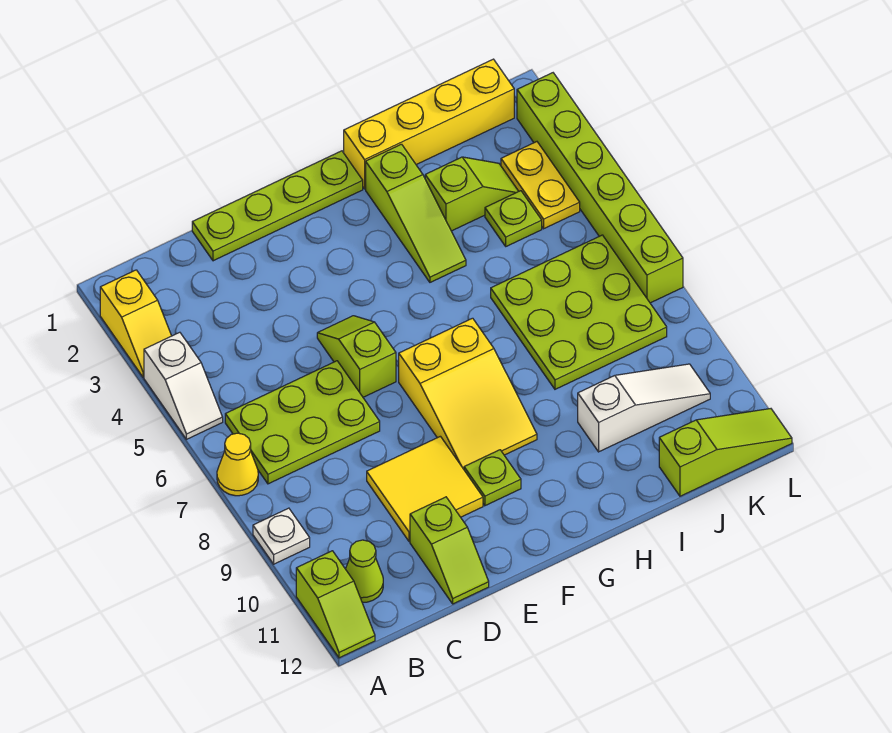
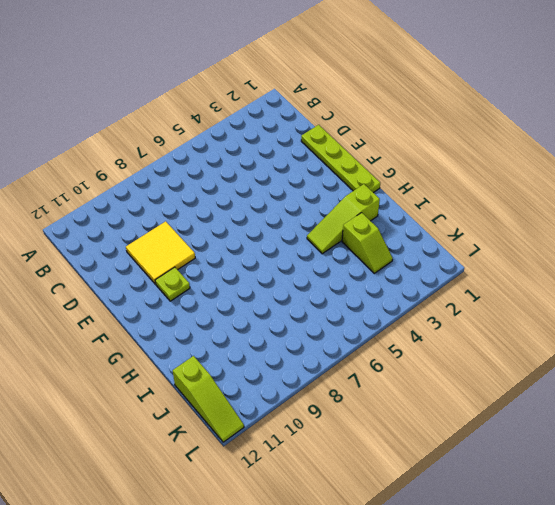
none -> yellow 1x2 slope [100,270,171,377]
none -> white 1x2 slope [144,332,223,439]
none -> yellow 1x1 cone [217,433,258,496]

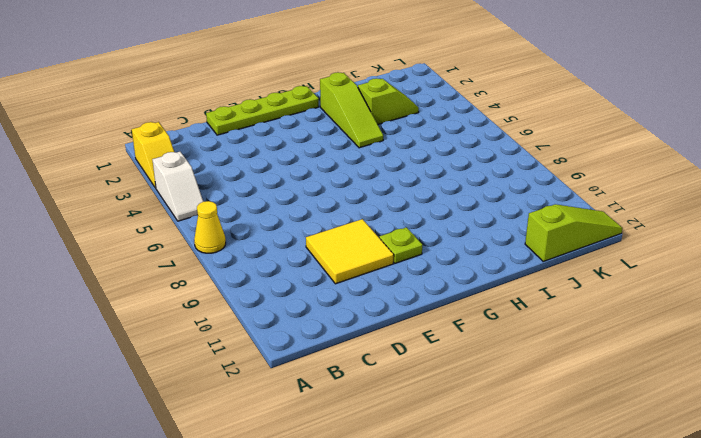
none -> white 1x1 plate [253,508,310,564]
none -> lime 1x2 slope [296,551,375,658]
none -> lime 2x3 plate [225,361,380,484]

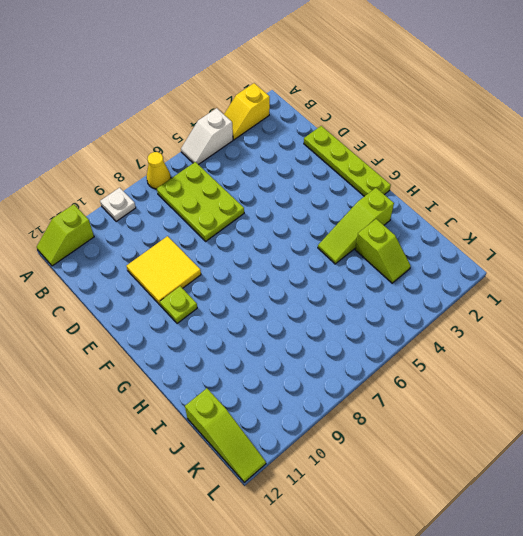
none -> lime 1x1 cone [346,540,383,602]
none -> lime 1x2 slope [410,497,489,604]
none -> lime 1x2 slope [317,316,396,397]

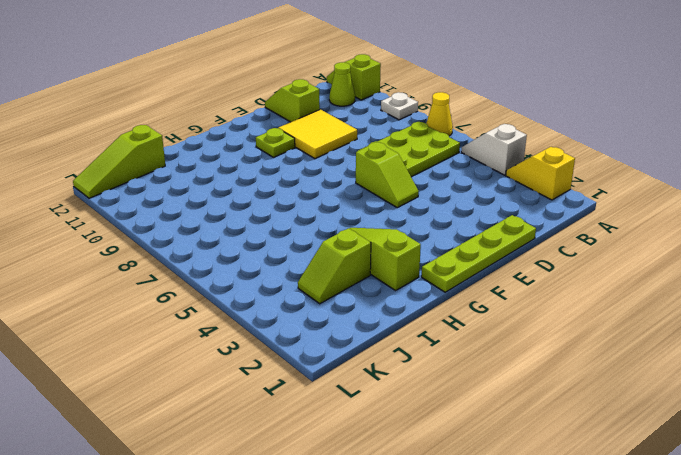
none -> yellow 2x3 slope [399,318,537,469]
none -> yellow 1x4 brick [344,59,514,189]
none -> lime 3x3 plate [491,235,667,389]

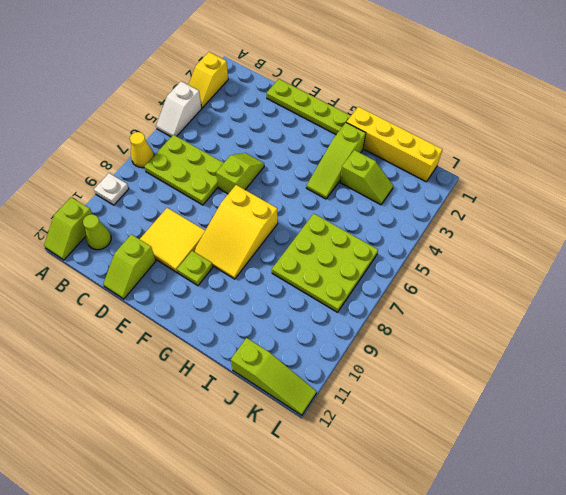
none -> white 1x3 slope [578,364,710,452]
none -> lime 1x1 plate [485,191,542,246]
none -> yellow 1x2 plate [501,142,580,229]

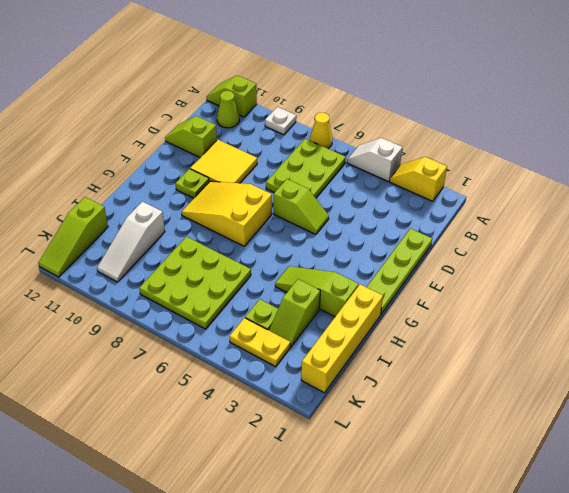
none -> lime 1x6 brick [517,73,683,303]

